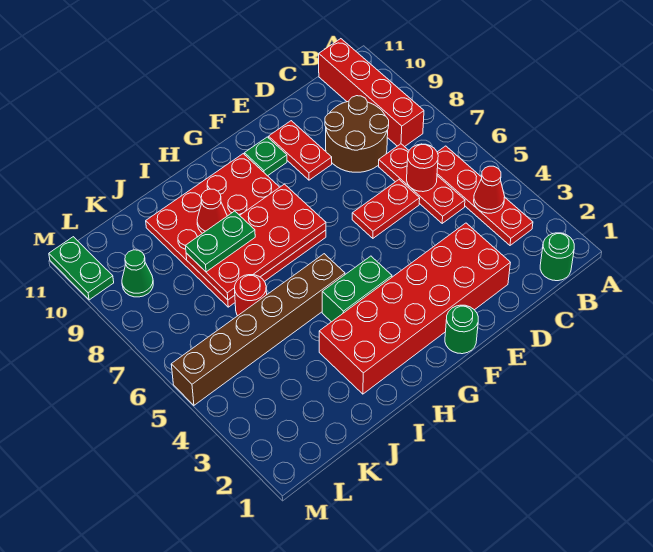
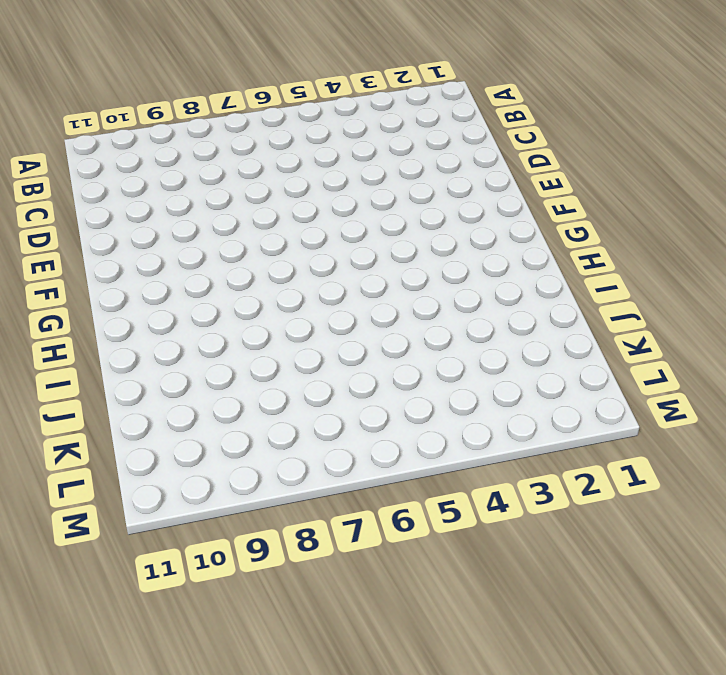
none -> green 1x1 round brick [540,233,574,281]
none -> red 1x4 plate [437,146,533,245]
none -> red 1x4 brick [319,39,424,147]

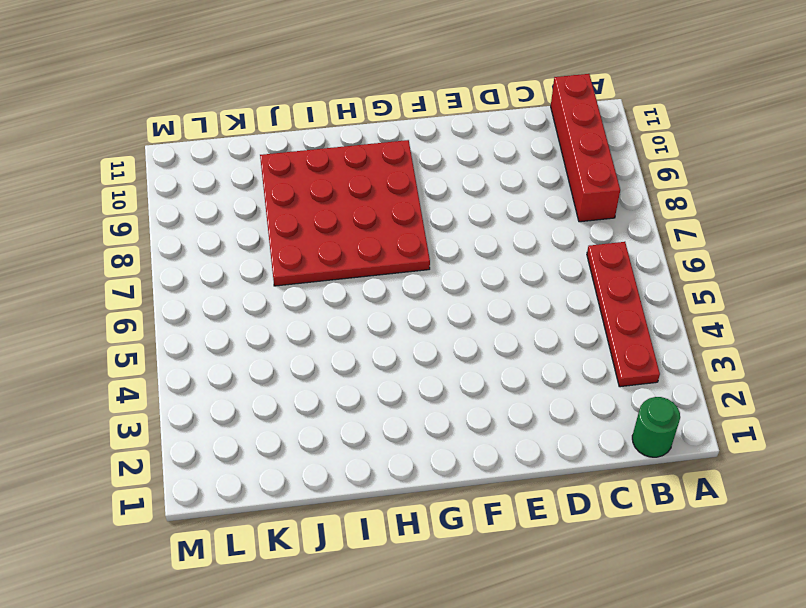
none -> red 1x3 plate [379,144,465,223]
none -> brown 2x2 round brick [325,96,389,172]
none -> red 2x6 brick [319,223,510,394]

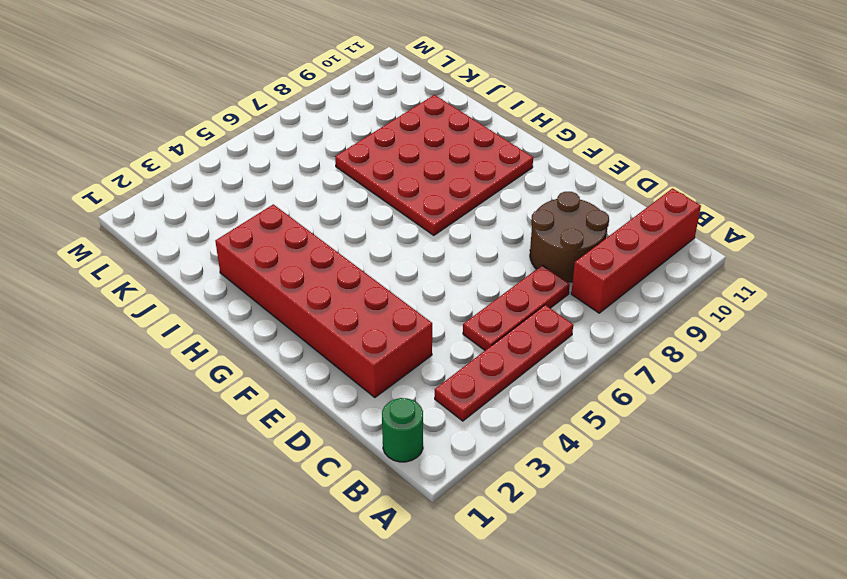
none -> red 1x2 plate [352,180,420,238]
none -> red 1x2 plate [269,121,332,180]
none -> green 1x1 round brick [445,305,478,354]

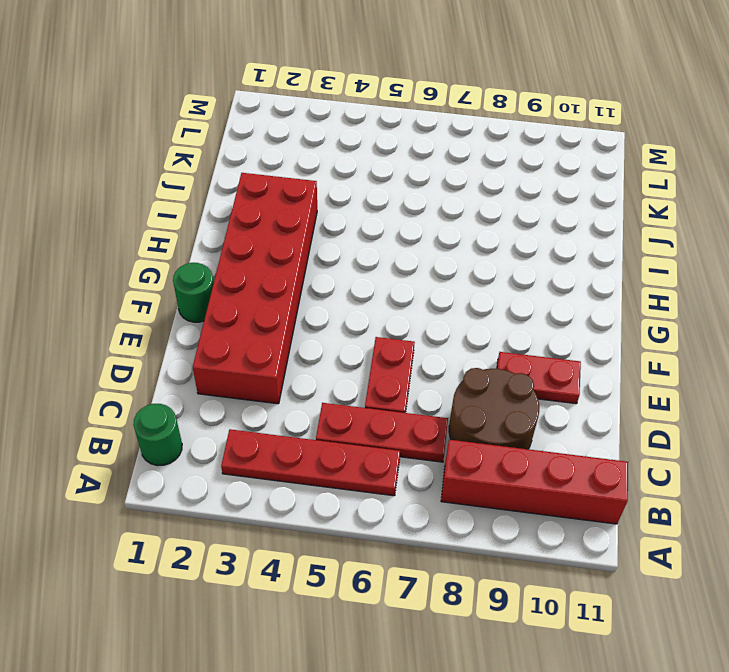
none -> green 1x1 plate [244,137,287,176]
none -> green 1x2 brick [322,256,392,322]
none -> red 4x4 plate [146,154,326,307]

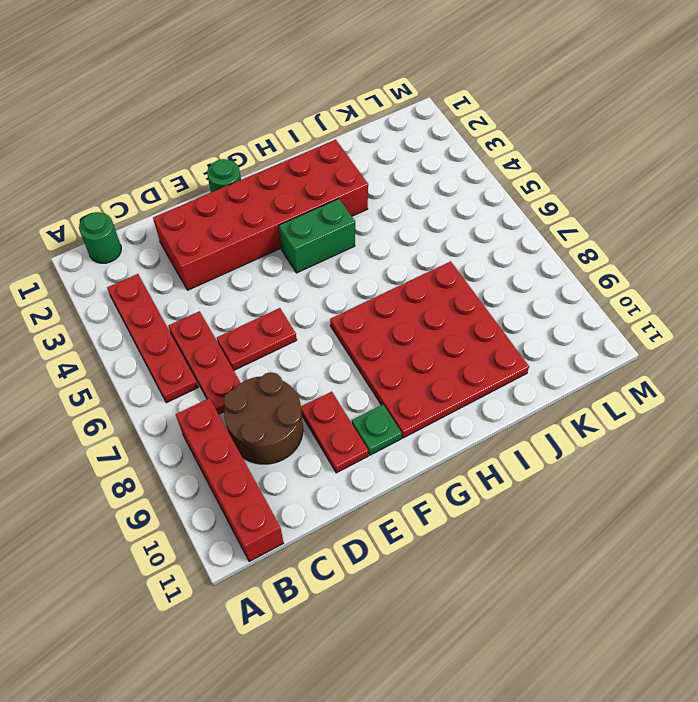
none -> brown 1x6 brick [171,254,345,405]
none -> red 1x1 round brick [235,275,267,316]
none -> green 1x1 cone [122,250,153,297]

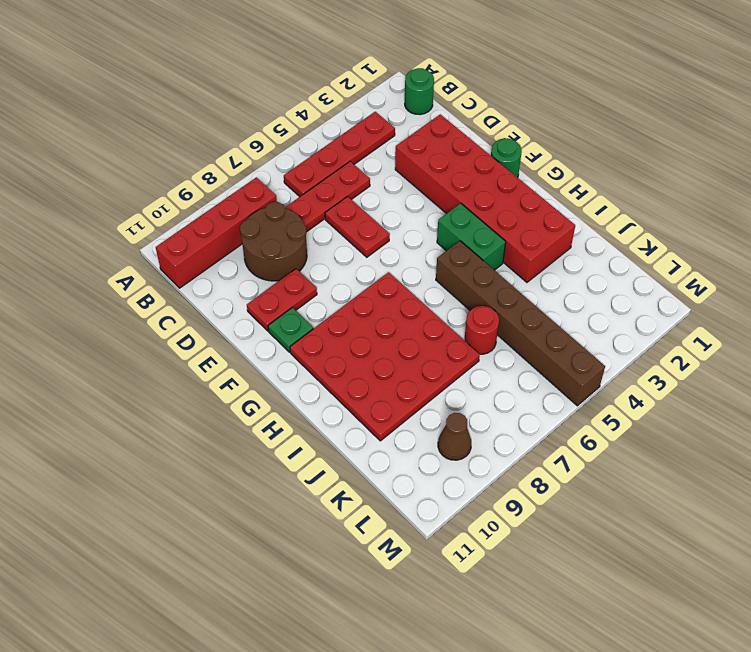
brown 1x1 cone [438,413,471,460] -> green 1x1 cone [122,250,153,297]
none -> green 1x2 plate [49,237,114,300]
none -> red 1x1 cone [474,166,505,213]
none -> red 1x1 round brick [407,144,438,192]

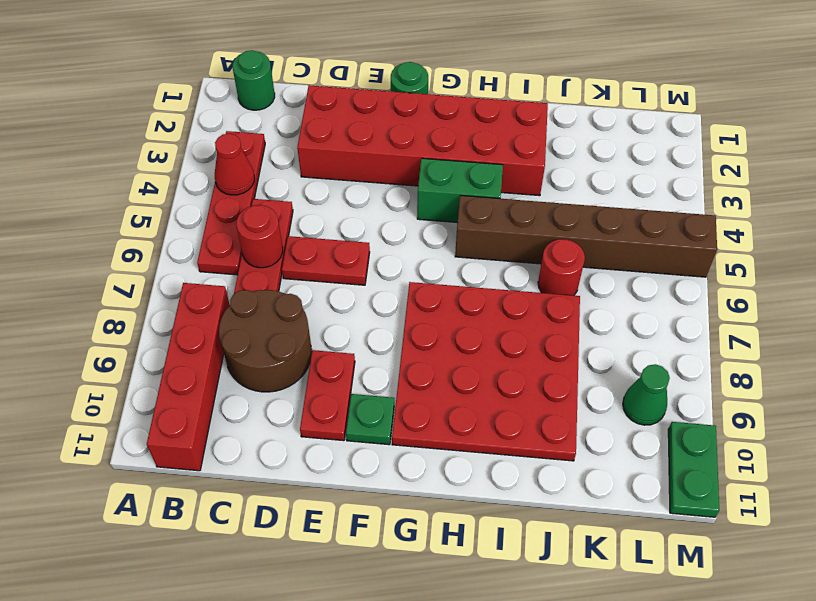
none -> red 2x4 plate [186,184,326,300]
none -> red 1x1 cone [197,189,227,233]
none -> green 1x2 plate [185,211,255,272]

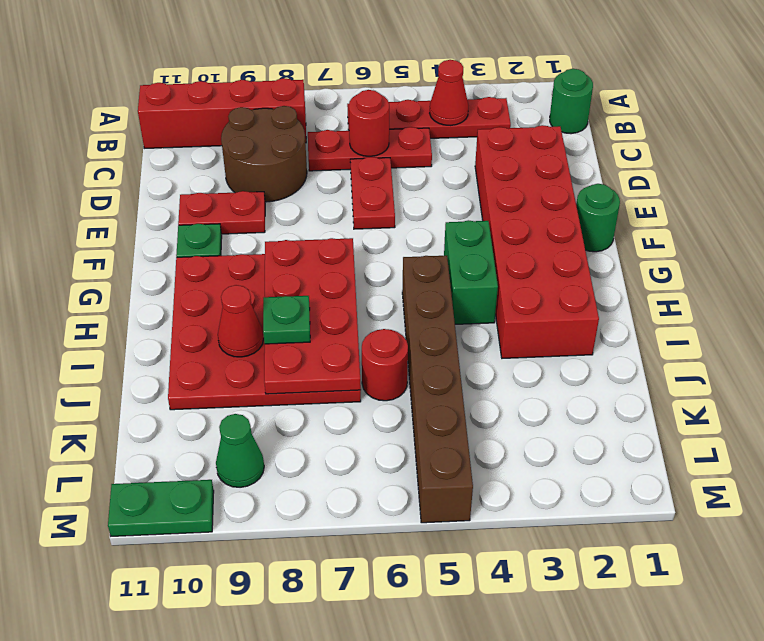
green 1x1 plate [263,296,310,344] -> green 1x2 plate [185,211,255,272]

